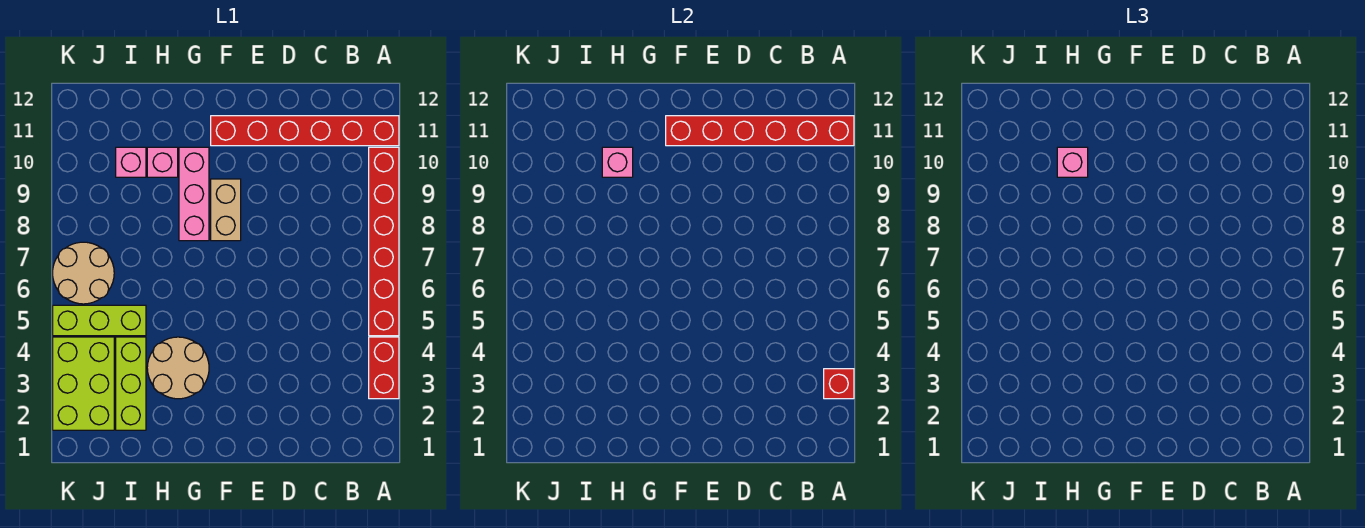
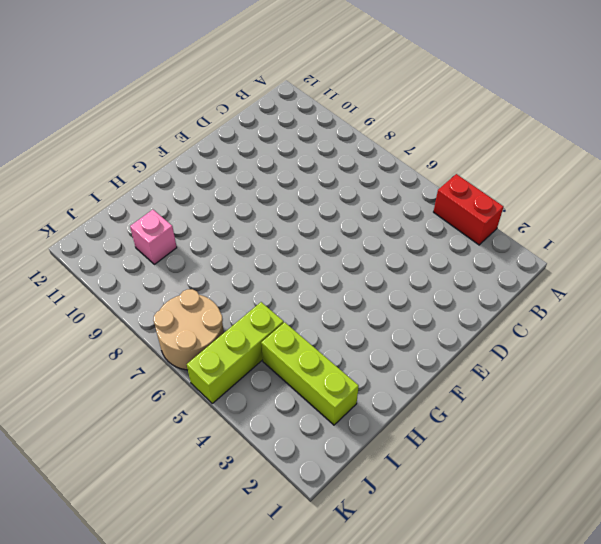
none -> red 1x6 brick [369,147,399,336]
none -> red 1x6 brick [211,116,399,146]
none -> tan 1x2 brick [211,179,241,241]

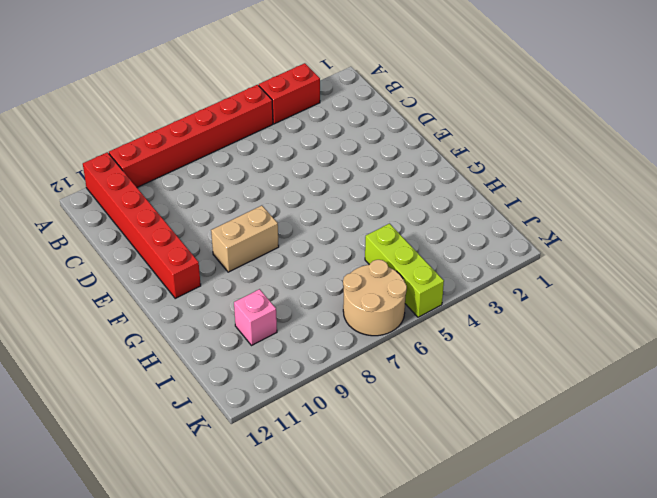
none -> tan 2x2 round brick [147,337,209,399]
none -> pink 1x3 brick [179,147,209,241]
none -> pink 1x1 brick [147,147,178,177]

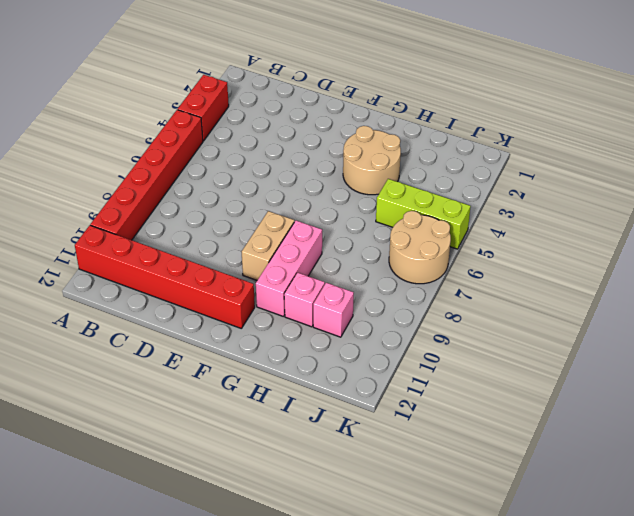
none -> lime 1x3 brick [116,337,146,430]
none -> lime 2x3 brick [53,337,114,430]
none -> red 1x1 brick [824,369,854,399]

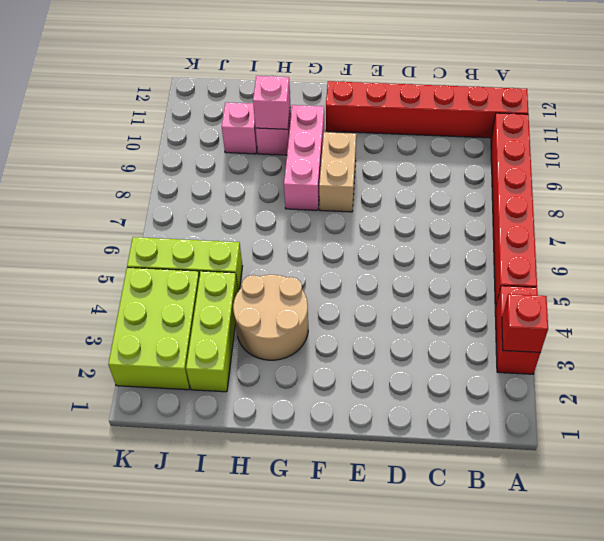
none -> tan 2x2 round brick [53,242,114,304]
none -> red 1x6 brick [666,116,854,146]
none -> pink 1x1 brick [1057,147,1088,177]

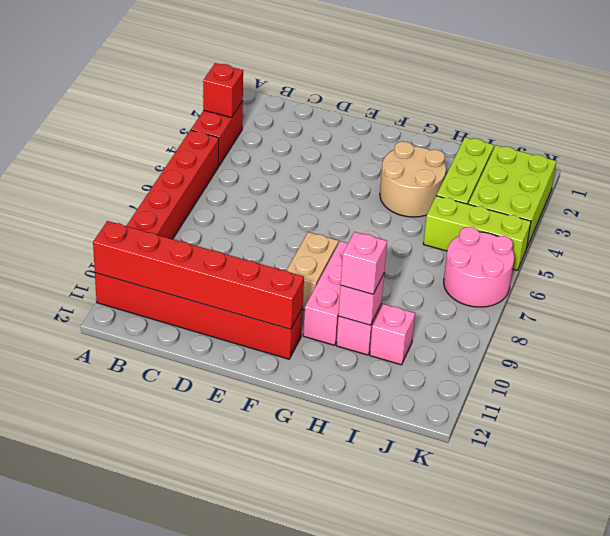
pink 2x2 round brick [444,227,514,307] -> tan 2x2 round brick [53,242,114,304]

